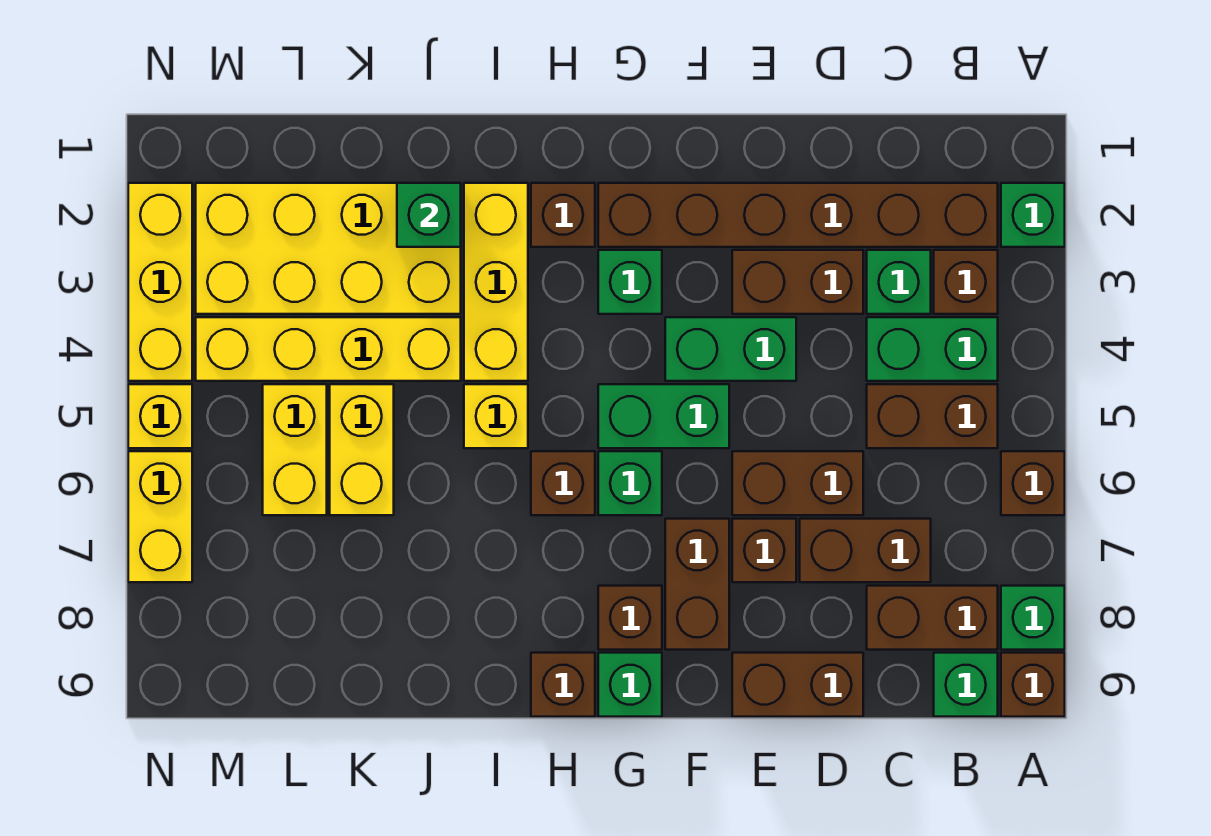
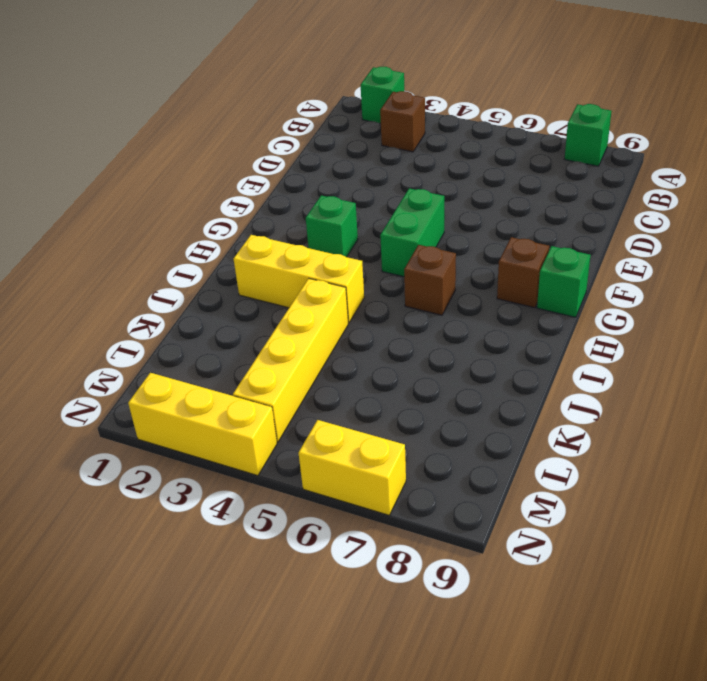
none -> brown 1x1 brick [1001,451,1065,515]
none -> brown 1x1 brick [1001,653,1065,717]
none -> brown 1x6 brick [598,183,998,247]
none -> green 1x2 brick [867,317,998,381]

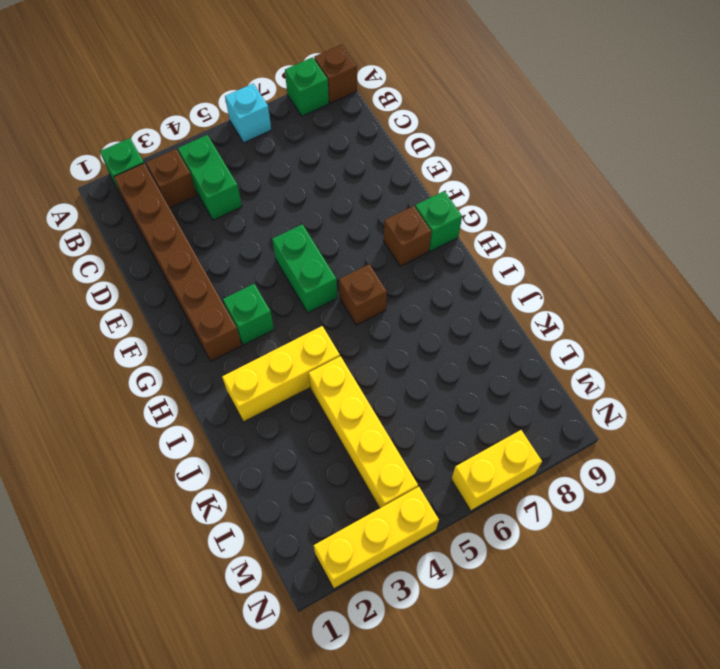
cyan 1x1 brick [225,83,271,143] -> brown 1x1 brick [1001,451,1065,515]
none -> brown 1x2 brick [867,384,998,448]
none -> brown 1x2 brick [867,586,998,650]
none -> green 1x1 brick [934,653,998,717]
none -> green 1x1 brick [867,250,931,314]

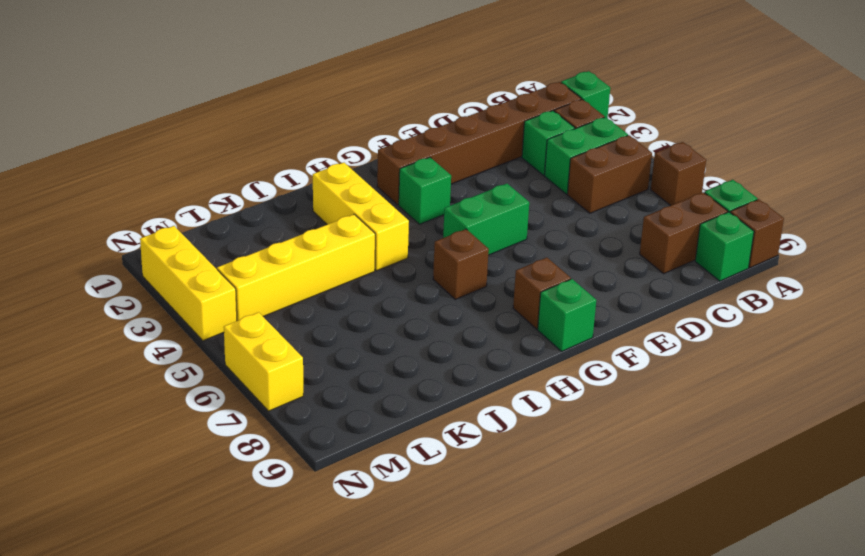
none -> brown 1x2 brick [800,519,931,582]
none -> brown 1x2 brick [732,250,863,314]
none -> brown 1x2 brick [732,451,863,515]
none -> brown 1x2 brick [732,653,863,717]

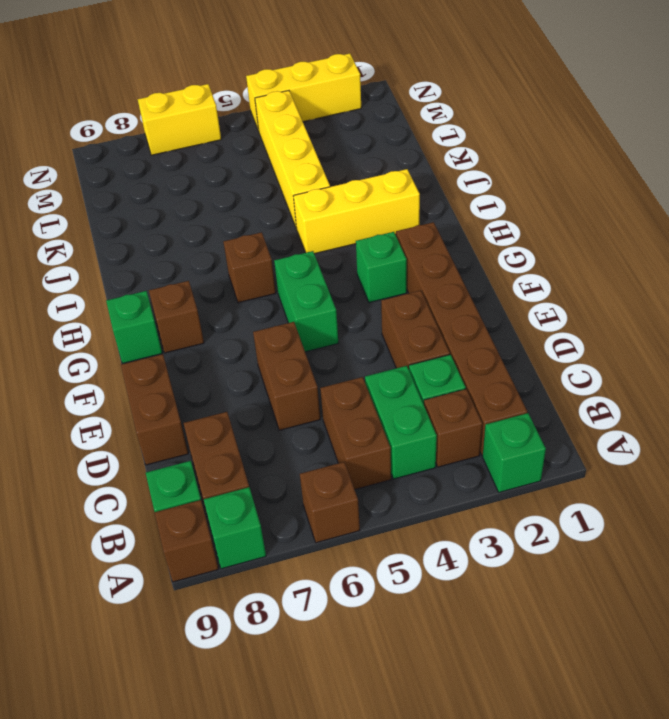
none -> brown 1x2 brick [800,519,931,582]
none -> green 1x2 brick [665,317,796,381]
none -> brown 1x1 brick [732,519,796,582]
none -> brown 1x2 brick [665,519,729,650]

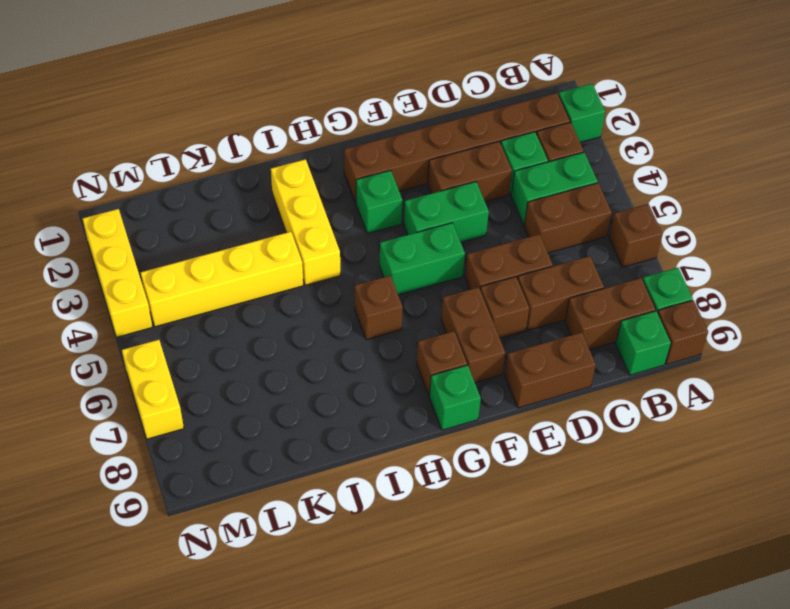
none -> green 1x1 brick [598,451,662,515]
none -> brown 1x1 brick [531,183,595,247]
none -> brown 1x1 brick [531,653,595,717]
none -> yellow 1x1 brick [464,384,528,448]

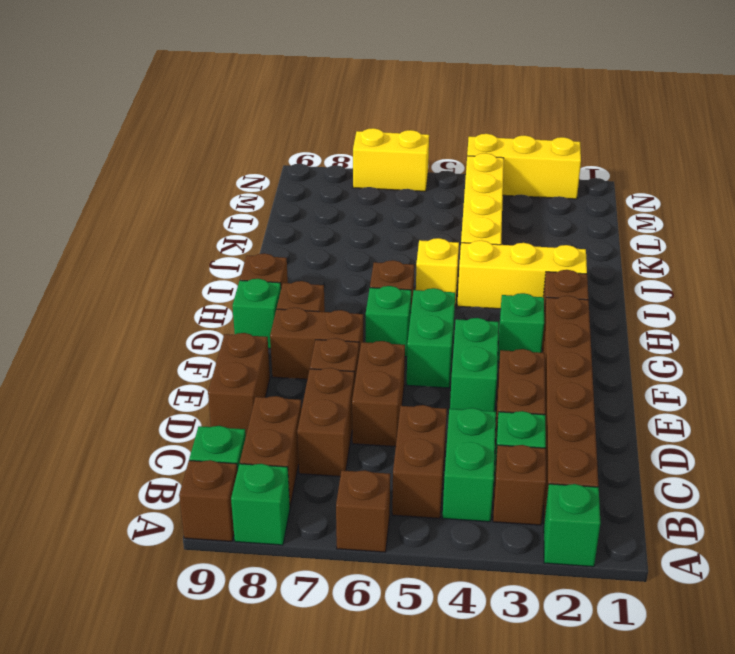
none -> yellow 2x4 brick [196,183,461,314]
none -> yellow 1x2 brick [330,384,394,515]
none -> yellow 1x2 brick [263,384,327,515]
none -> yellow 1x1 brick [128,384,192,448]

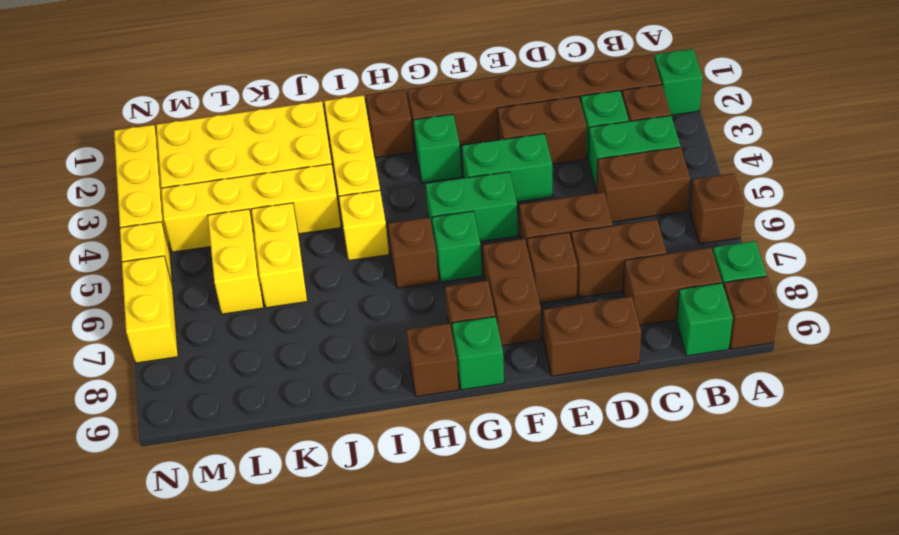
none -> green 1x1 brick [397,183,461,247]

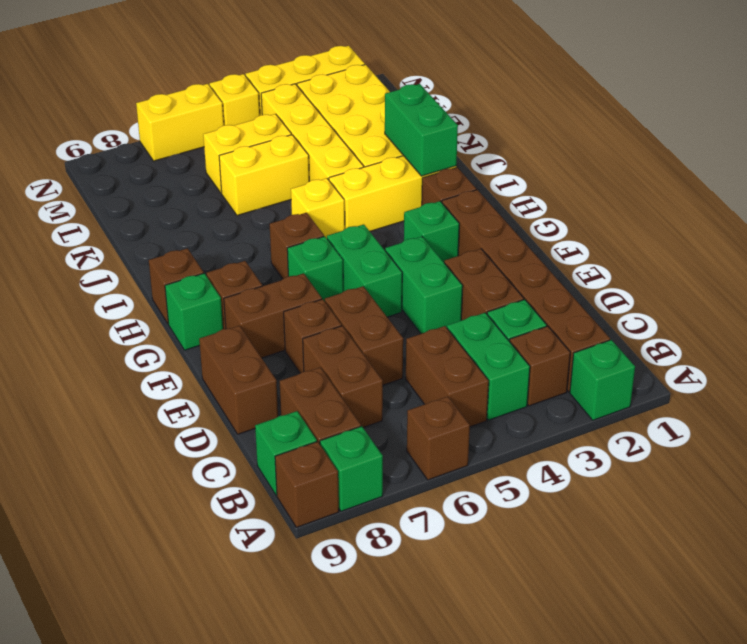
green 1x2 brick [385,84,458,176] -> green 1x1 brick [397,183,461,247]

